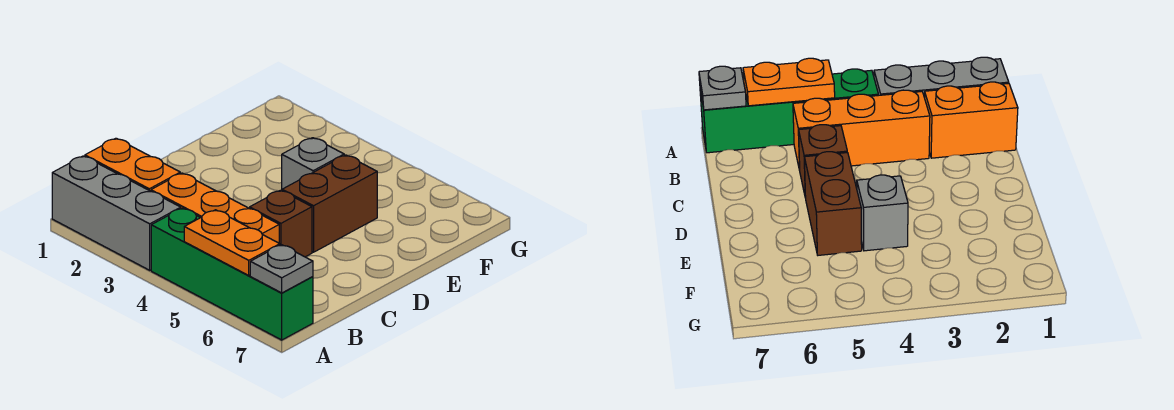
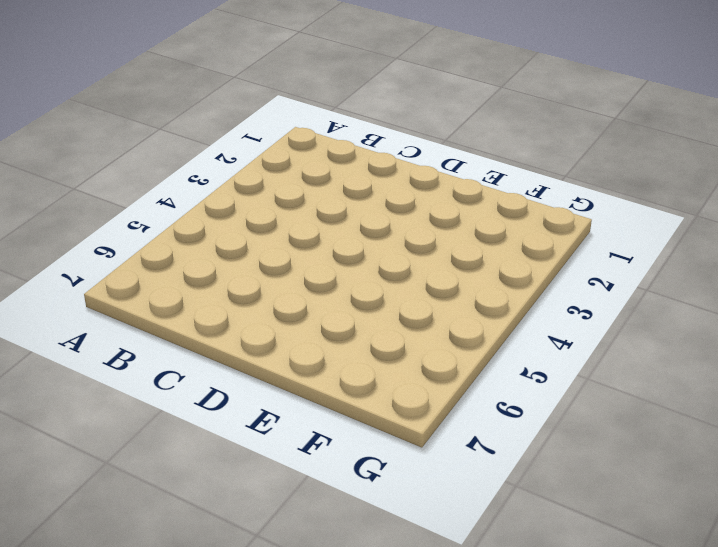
none -> grey 1x3 brick [52,156,181,270]
none -> green 1x4 brick [151,208,313,340]

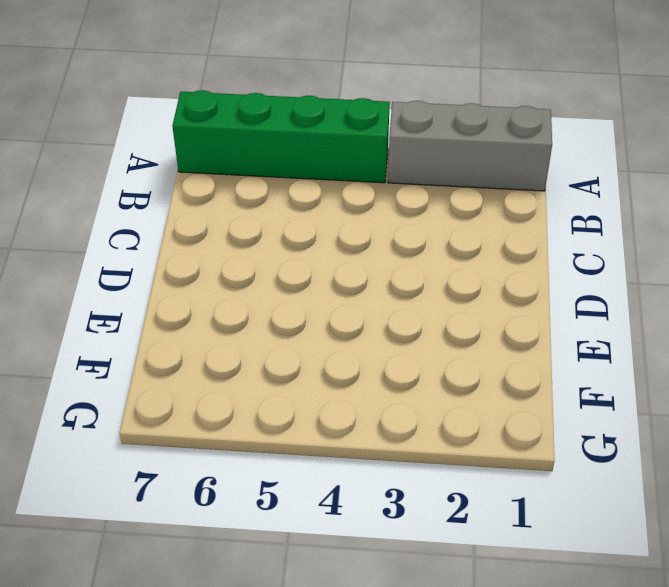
none -> orange 1x2 brick [85,138,180,191]
none -> orange 1x3 brick [151,173,279,243]

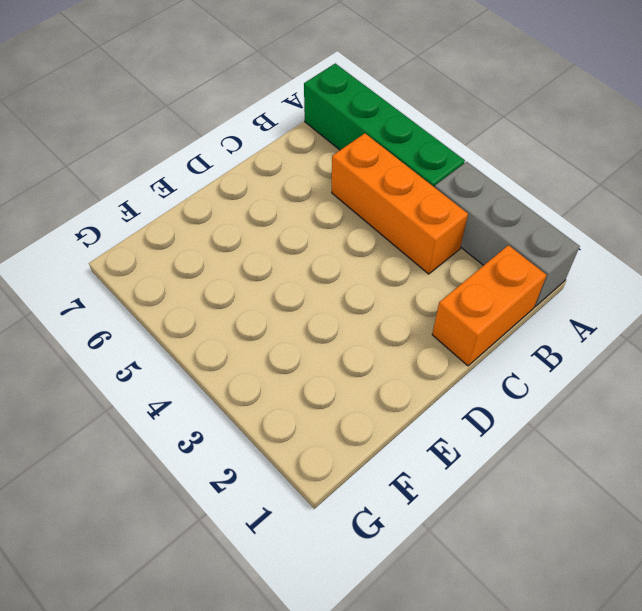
orange 1x2 brick [432,245,546,366] -> orange 1x2 brick turned to [85,138,180,191]
none -> brown 1x1 brick [250,190,312,257]
none -> brown 1x2 brick [282,155,377,252]

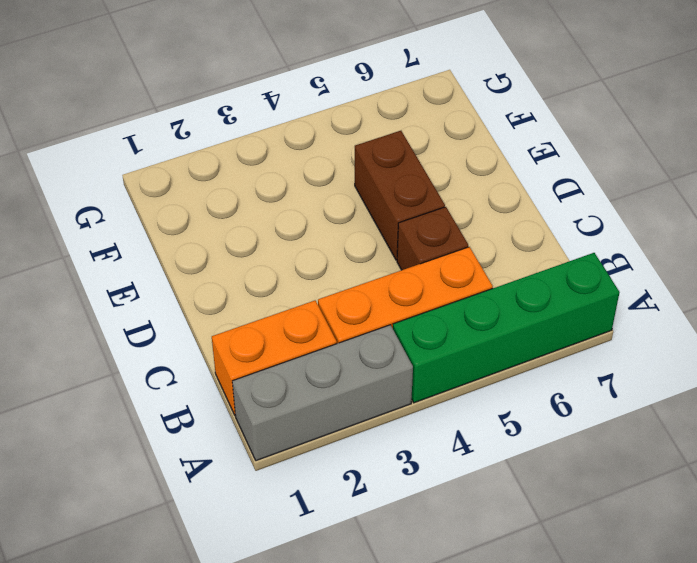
none -> grey 1x1 brick [282,138,344,189]
none -> orange 1x2 plate [184,210,280,275]

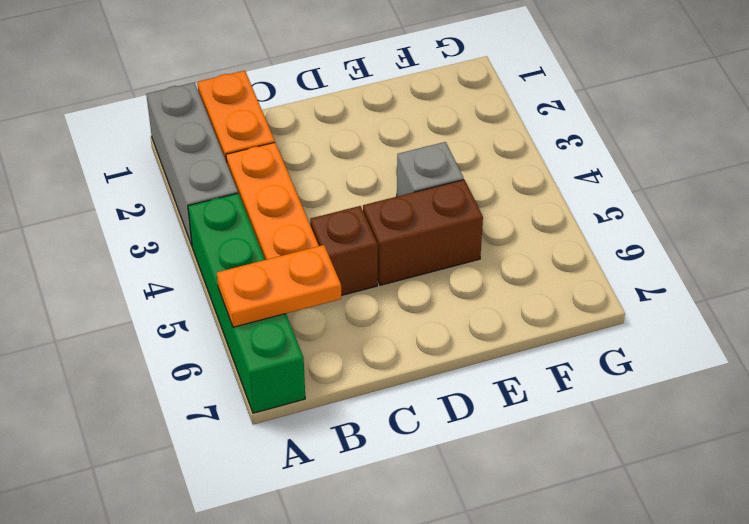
orange 1x2 plate [217,245,341,327] -> orange 1x2 plate turned to [184,210,280,275]
none -> grey 1x1 plate [250,245,313,293]

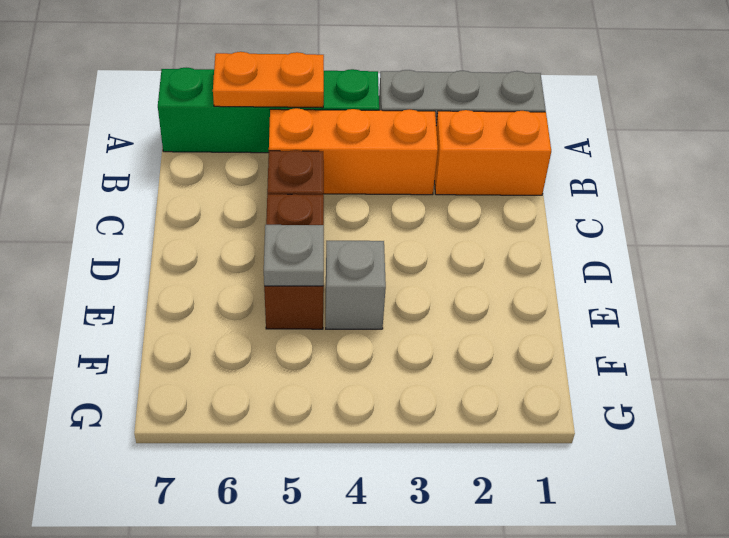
grey 1x1 plate [264,225,324,286] -> grey 1x1 plate moved to [250,245,313,293]

